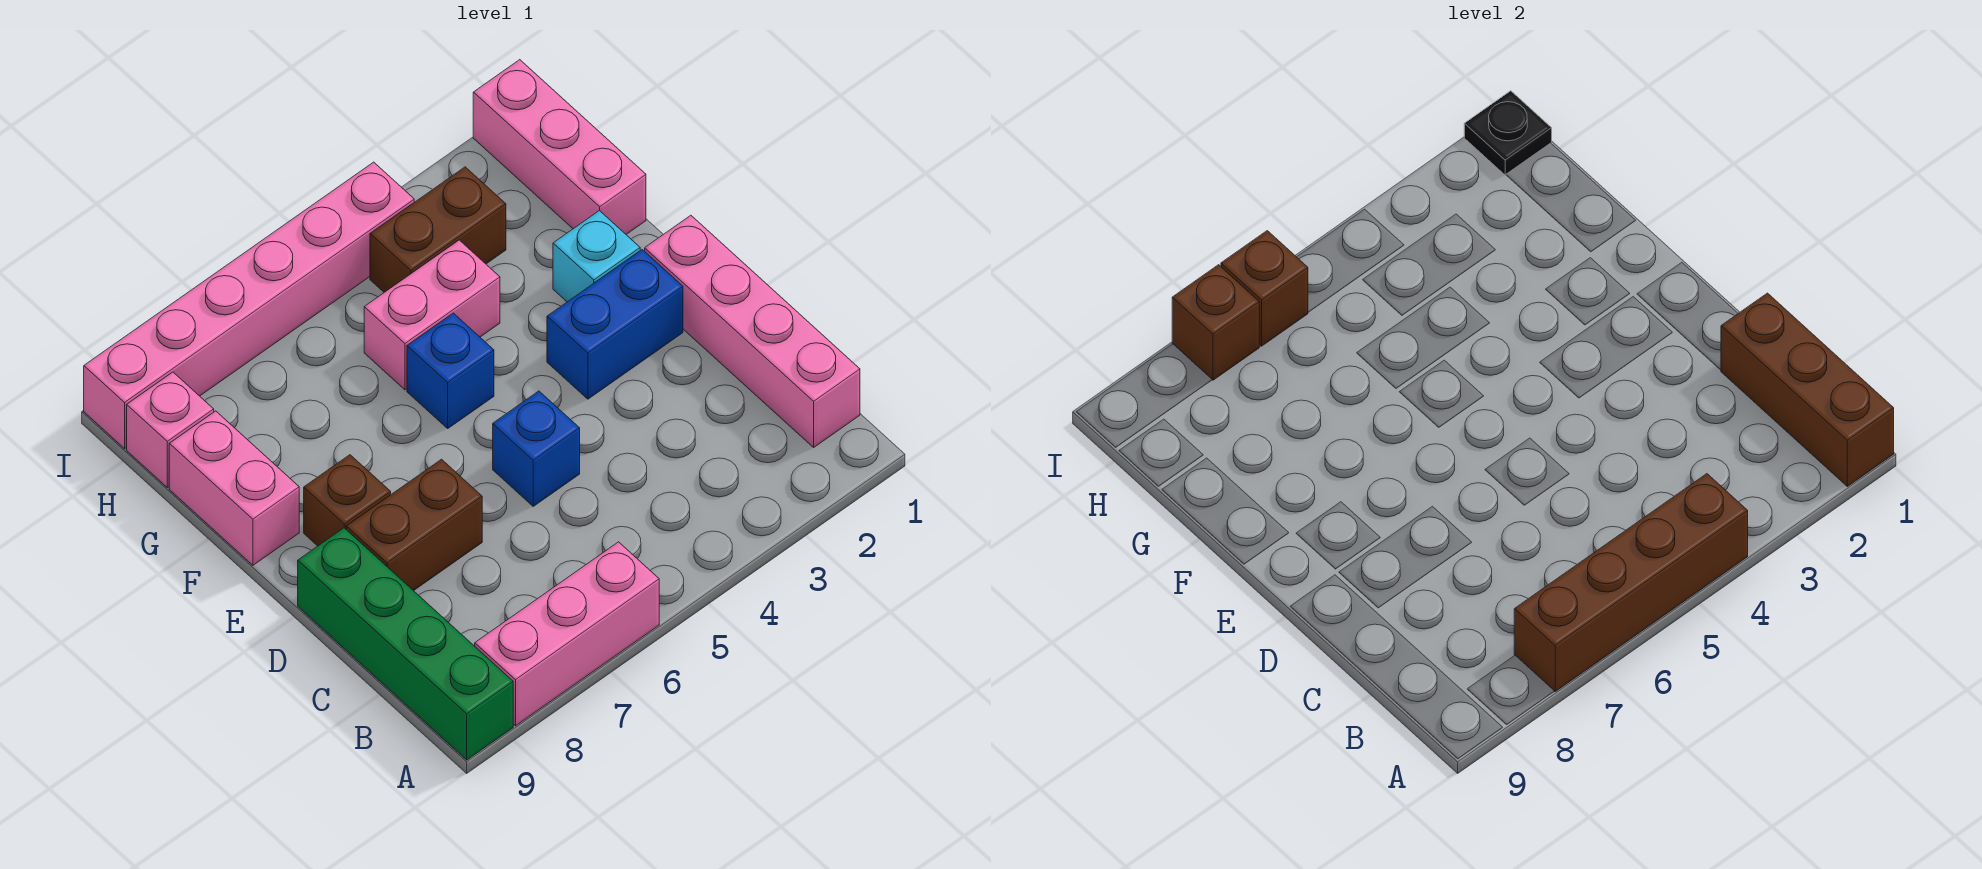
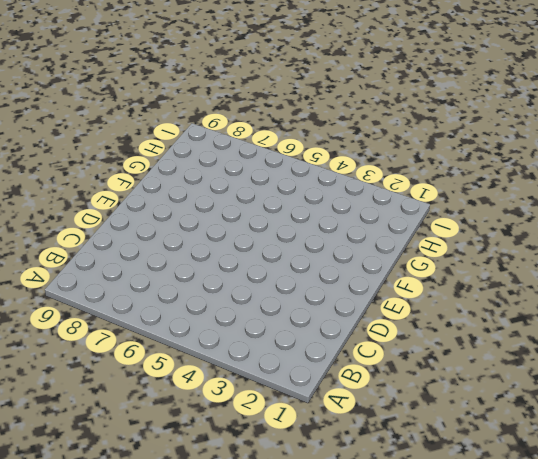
none -> pink 1x3 brick [475,542,659,726]
none -> green 1x4 brick [298,528,513,760]
none -> pink 1x4 brick [645,215,860,447]

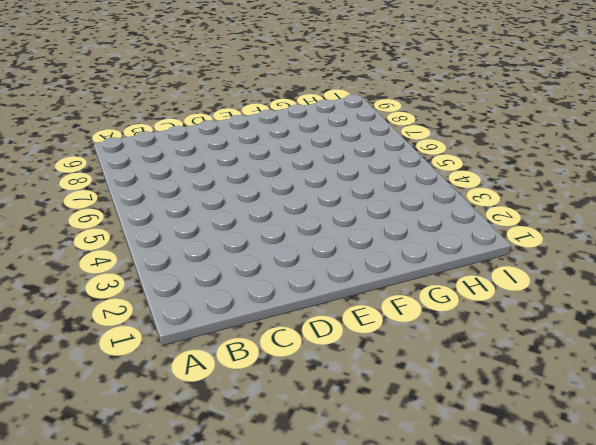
none -> pink 1x3 brick [475,542,659,726]
none -> green 1x4 brick [298,528,513,760]
none -> pink 1x4 brick [645,215,860,447]

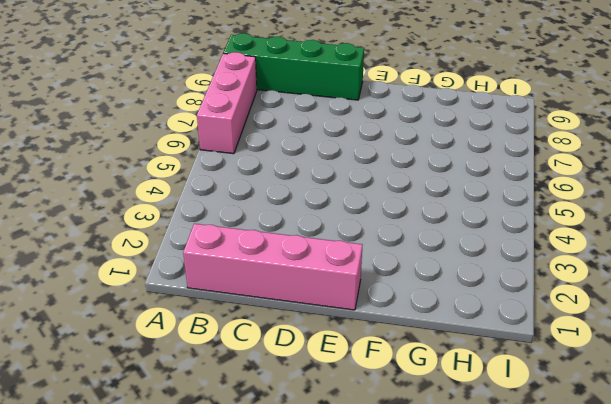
none -> blue 1x1 brick [493,391,580,506]
none -> brown 1x2 brick [346,459,482,591]
none -> blue 1x2 brick [547,250,683,399]

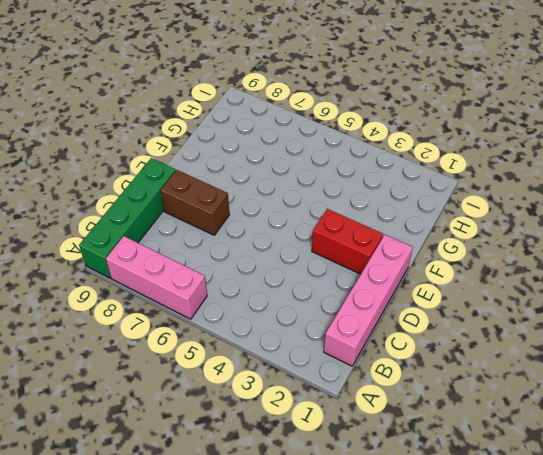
red 1x2 brick [312,209,383,274] -> blue 1x2 brick [547,250,683,399]
none -> blue 1x1 brick [493,391,580,506]
none -> brown 1x1 brick [304,455,391,546]
none -> cyan 1x1 brick [553,210,640,302]

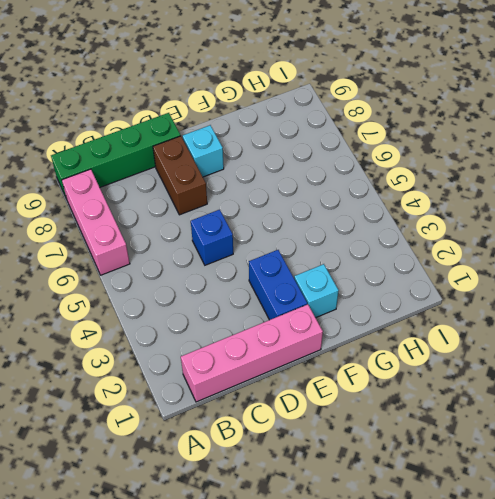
cyan 1x1 brick [182,125,224,177] -> brown 1x1 brick [304,455,391,546]
none -> blue 1x1 brick [407,313,494,428]
none -> pink 1x2 brick [169,411,299,565]
none -> pink 1x3 brick [473,60,646,234]

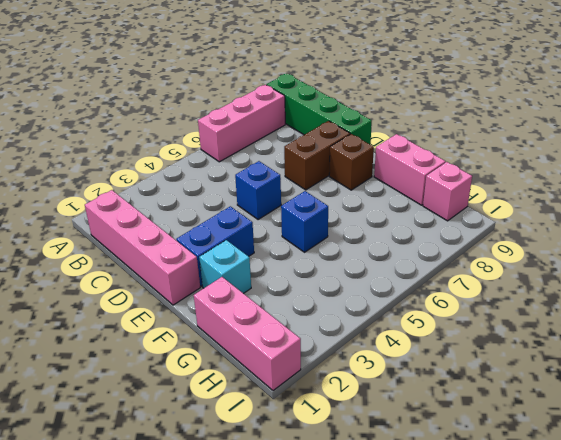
none -> pink 1x2 brick [364,240,500,390]
none -> brown 1x2 brick [370,167,506,292]
none -> pink 1x6 brick [84,162,414,449]

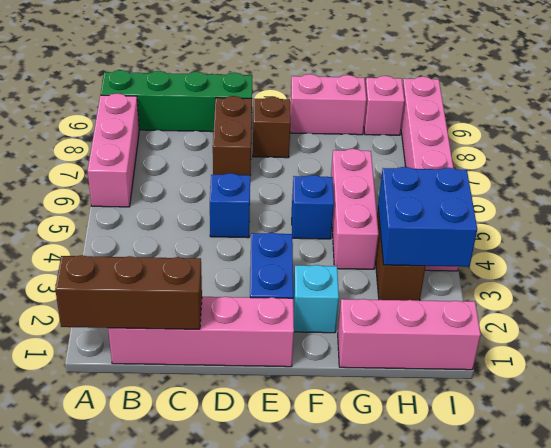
pink 1x3 brick [331,149,379,269] -> pink 1x2 brick [364,240,500,390]
blue 2x2 brick [378,167,477,267] -> none
none -> brown 1x4 brick [1514,474,1748,691]
none -> black 1x1 plate [1464,91,1552,175]
none -> brown 1x1 brick [1221,231,1308,346]

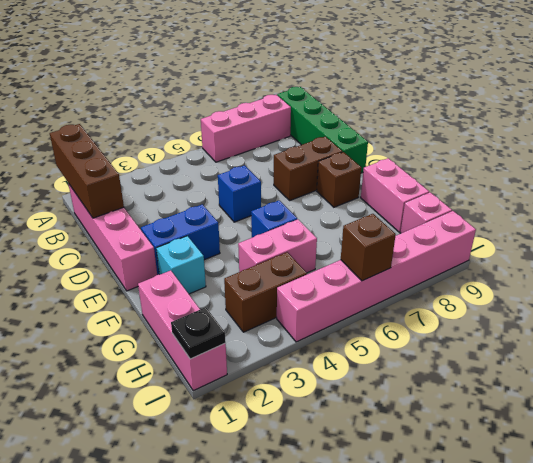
none -> brown 1x4 brick [1514,474,1748,691]
none -> brown 1x1 brick [1172,265,1259,380]

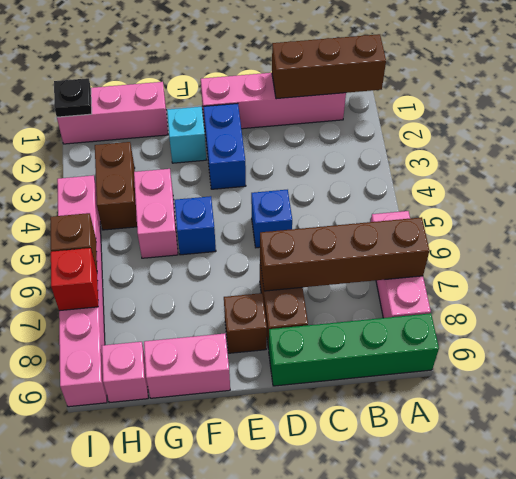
brown 1x4 brick [260,217,429,291] -> brown 1x4 brick turned to [1514,474,1748,691]
red 1x1 brick [51,248,98,311] -> brown 1x1 brick [1172,265,1259,380]

